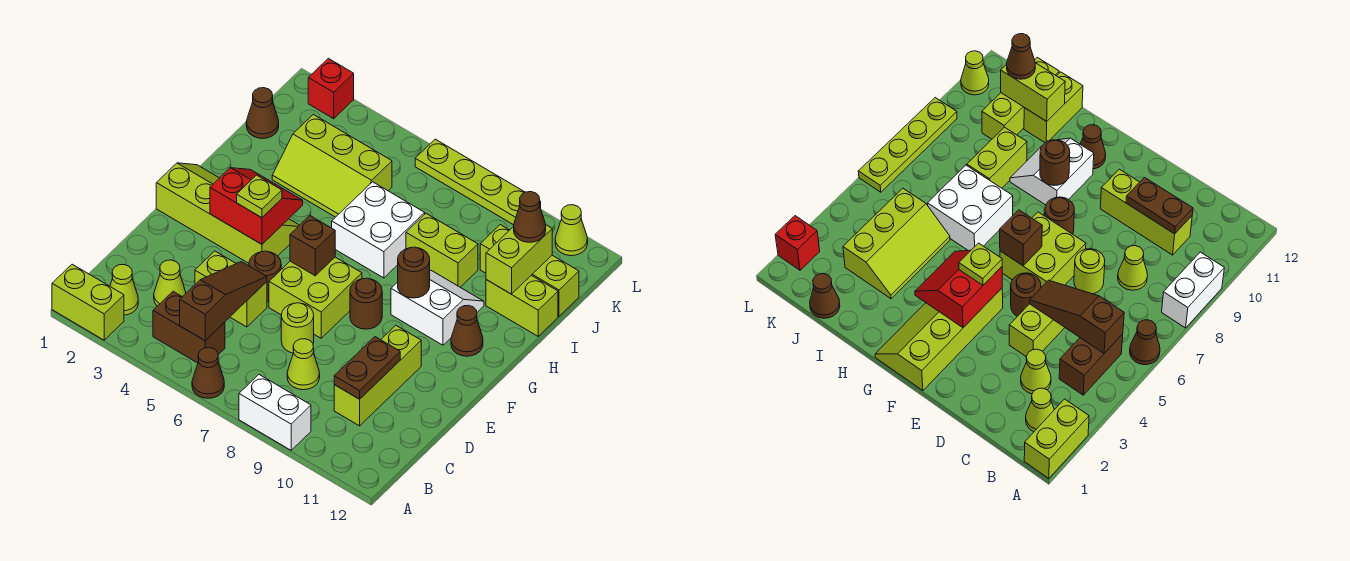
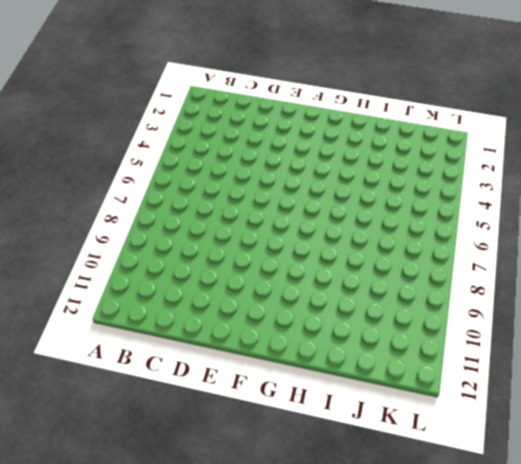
none -> lime 1x2 brick [52,264,124,340]
none -> brown 1x1 cone [192,348,224,398]
none -> white 1x2 brick [239,375,311,450]
none -> lime 1x1 cone [110,264,138,315]

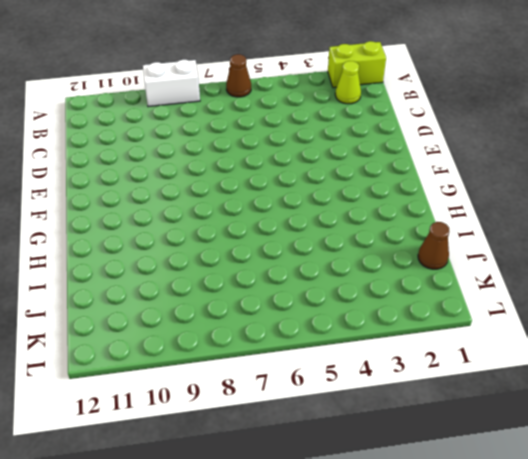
none -> brown 1x2 brick [153,291,225,363]
none -> lime 1x1 cone [154,260,186,306]
none -> lime 1x1 cone [287,339,320,390]
none -> lime 1x3 brick [334,325,421,426]

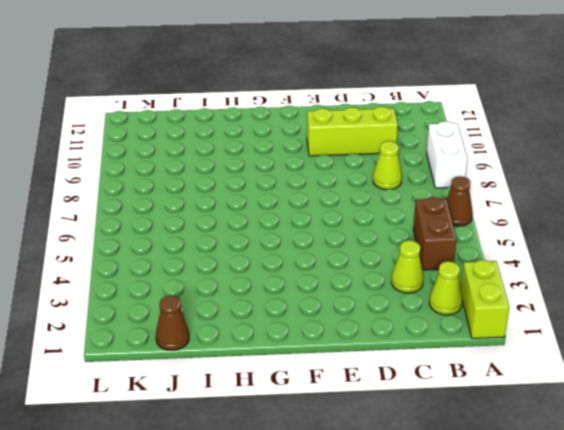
none -> lime 1x2 brick [195,251,267,327]
none -> lime 1x1 round brick [281,303,314,353]
none -> brown 1x1 round brick [249,251,281,302]
none -> lime 2x2 brick [269,257,362,338]

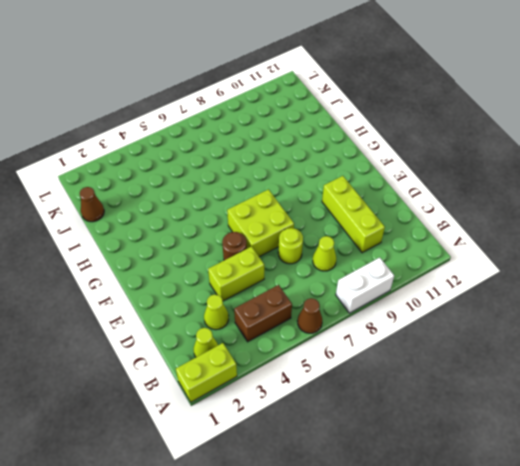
none -> lime 2x4 slope [156,163,299,263]
none -> brown 1x1 round brick [350,278,382,329]
none -> white 2x2 slope [391,270,484,345]
none -> brown 1x1 cone [451,305,483,356]

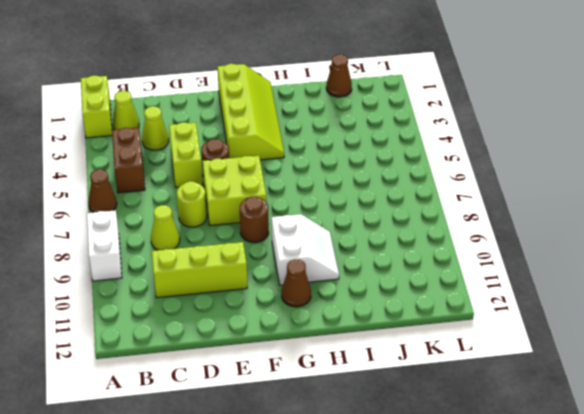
none -> white 2x2 brick [332,182,425,278]
none -> lime 2x3 slope [272,114,392,217]
none -> lime 1x2 brick [406,214,478,287]
none -> lime 1x2 brick [486,275,558,336]

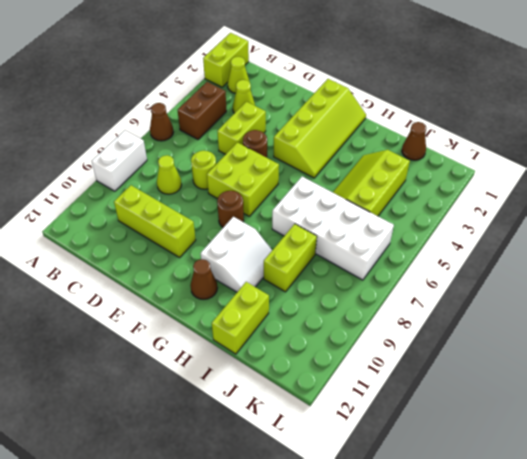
white 2x4 brick [272,177,394,280] -> white 2x2 brick [332,182,425,278]
none -> lime 1x3 brick [480,225,579,316]
none -> red 1x1 brick [308,58,354,119]
none -> lime 1x4 plate [415,139,541,225]
none -> lime 1x1 cone [555,205,588,256]

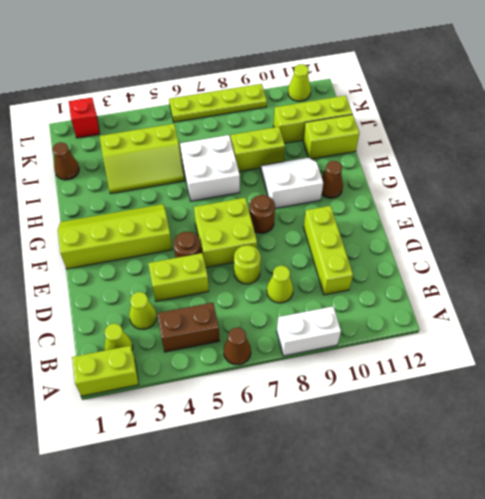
none -> brown 1x3 slope [180,262,267,341]
none -> brown 1x2 plate [334,337,400,399]
none -> red 2x2 slope [210,168,303,244]
none -> brown 1x1 brick [290,216,335,276]

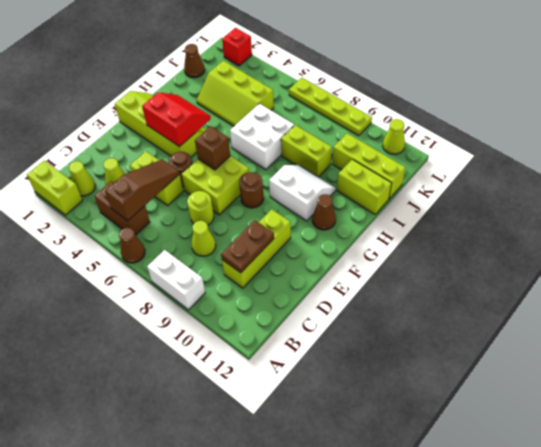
none -> brown 1x1 round brick [398,247,430,298]
none -> lime 1x2 brick [486,225,552,294]
none -> lime 1x1 plate [237,175,282,218]
none -> brown 1x1 cone [514,192,546,242]

